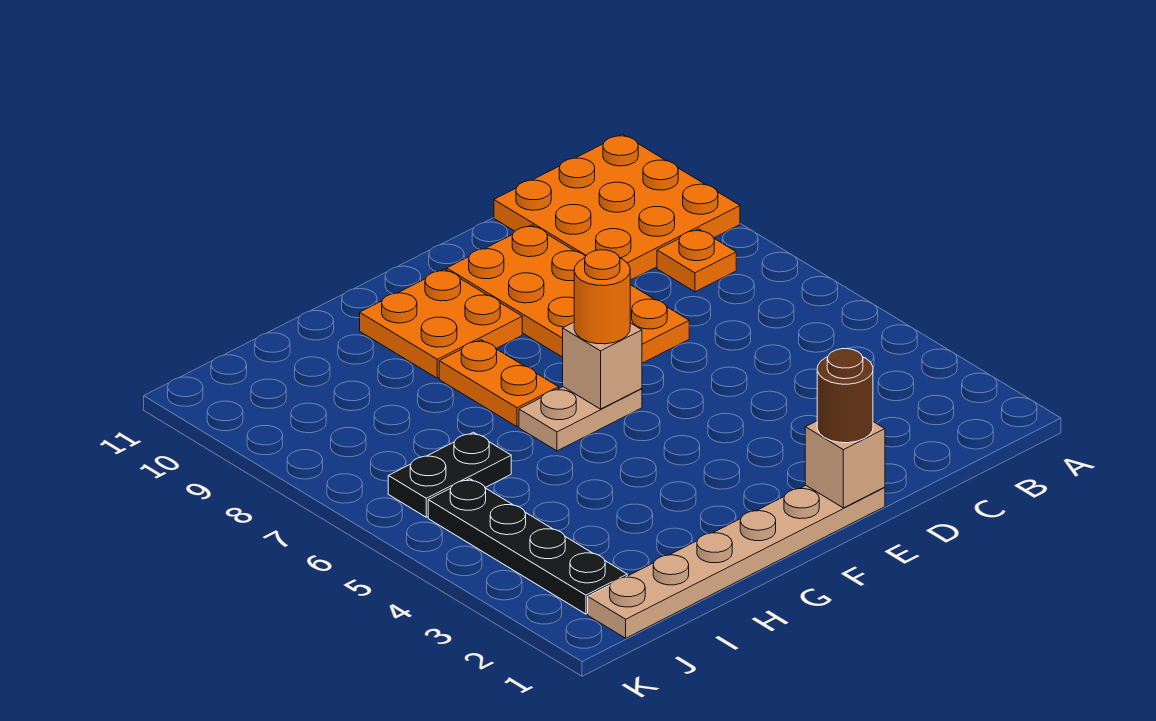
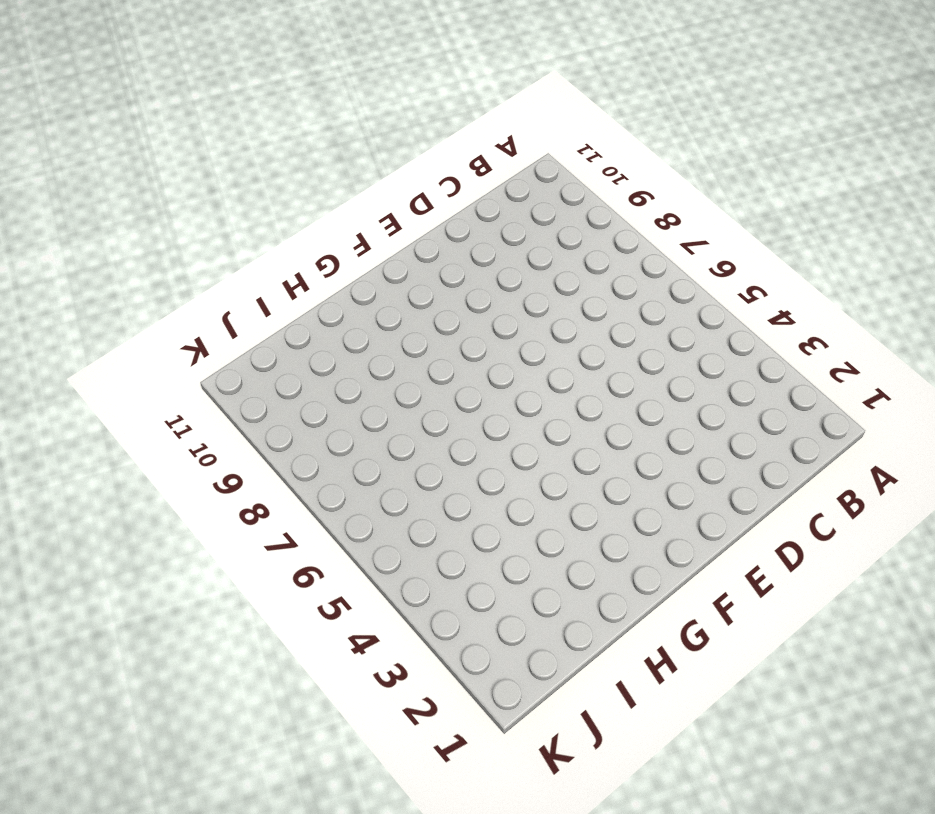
none -> orange 3x3 plate [494,134,740,280]
none -> orange 1x1 plate [657,229,736,292]
none -> orange 2x4 plate [447,225,689,363]

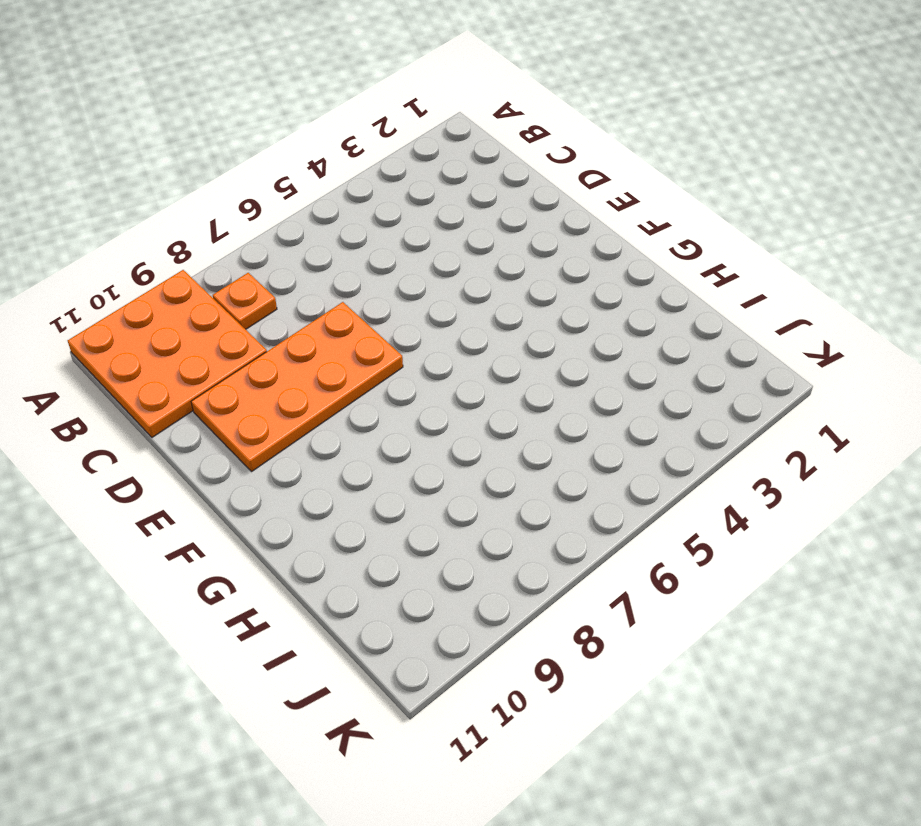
none -> tan 1x6 plate [588,486,885,638]
none -> tan 1x2 plate [519,387,642,451]
none -> orange 2x2 plate [360,269,522,378]

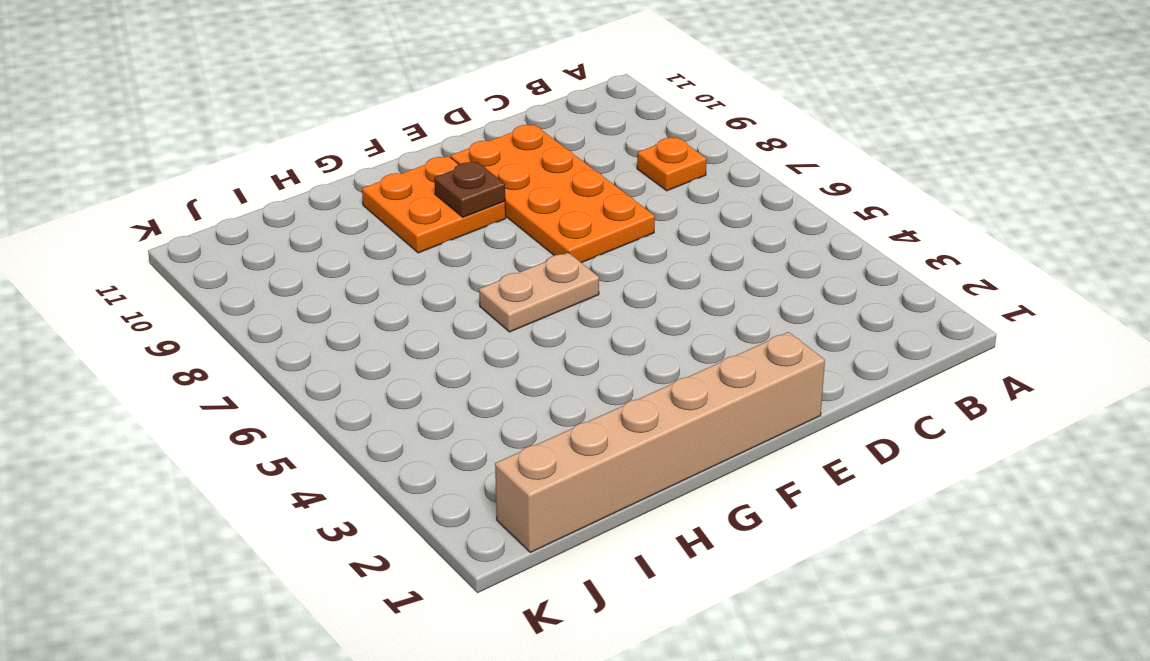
tan 1x6 brick [495,332,825,553] -> tan 1x6 plate [588,486,885,638]
brown 1x1 plate [434,161,505,217] -> none
none -> orange 3x3 plate [494,134,740,280]
none -> orange 1x2 plate [439,340,559,427]
none -> black 1x2 plate [388,432,511,517]

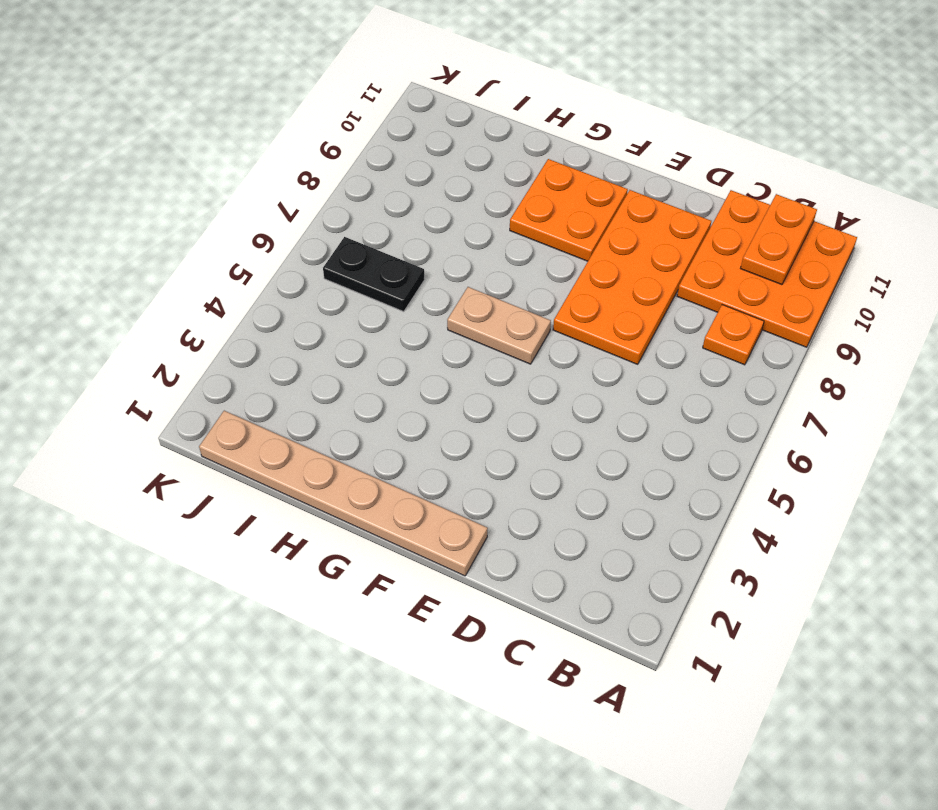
orange 1x2 plate [740,194,817,285] -> orange 1x2 plate moved to [439,340,559,427]
none -> black 1x4 plate [428,479,627,614]
none -> tan 1x1 brick [805,421,885,508]
none -> tan 1x1 brick [563,322,642,409]

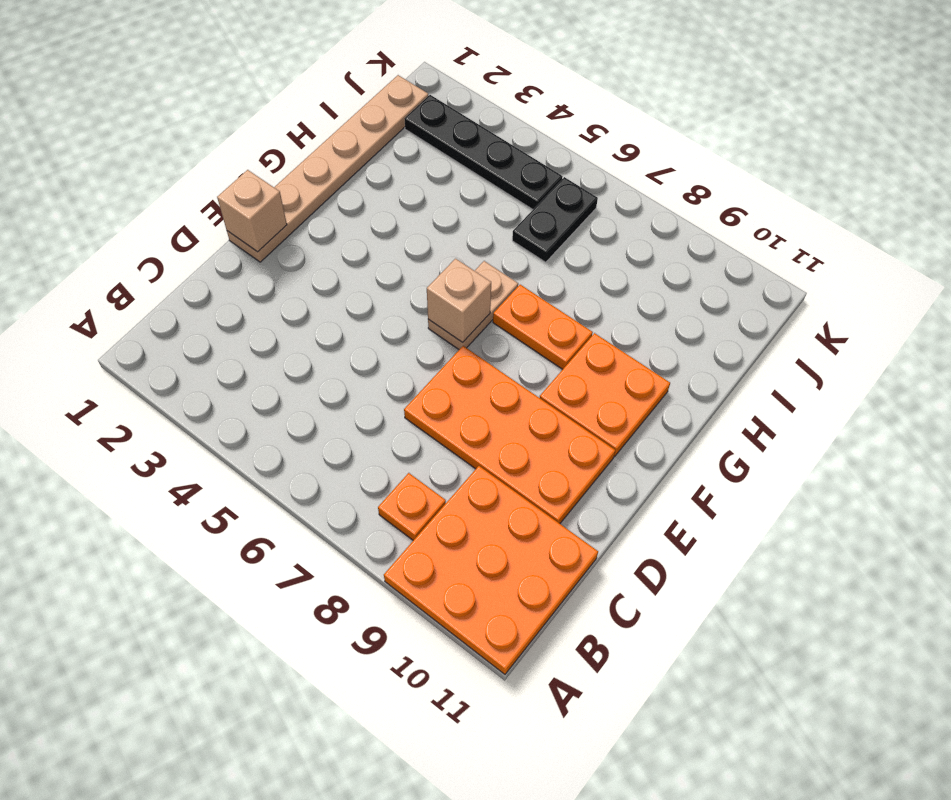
none -> brown 1x1 round brick [817,349,873,443]
none -> orange 1x1 round brick [574,250,630,344]

